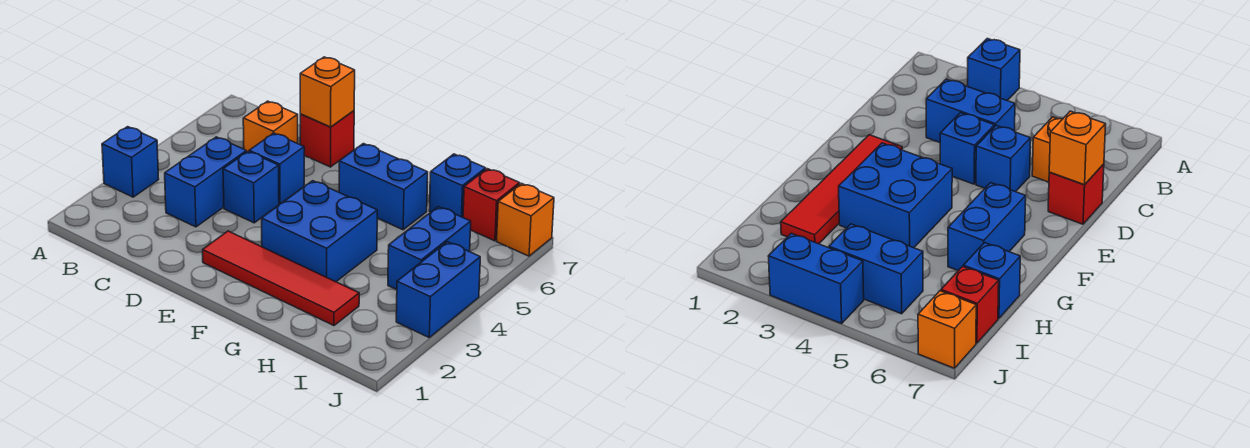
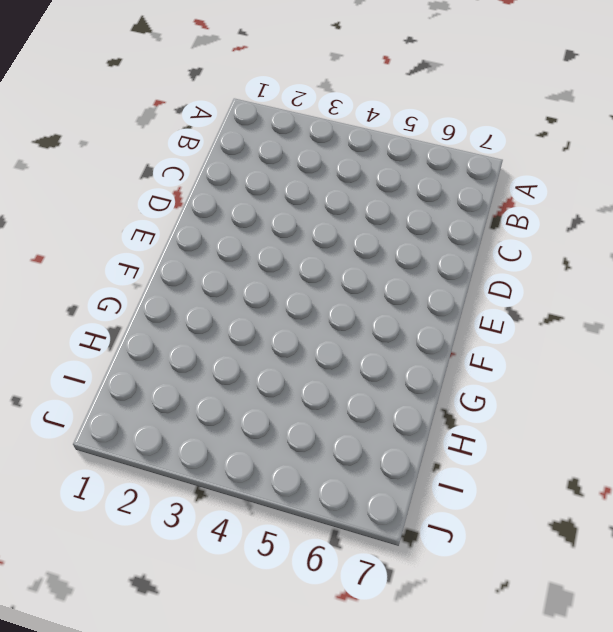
none -> blue 1x1 brick [102,127,159,197]
none -> blue 1x2 brick [165,137,246,227]
none -> orange 1x1 brick [243,101,298,152]

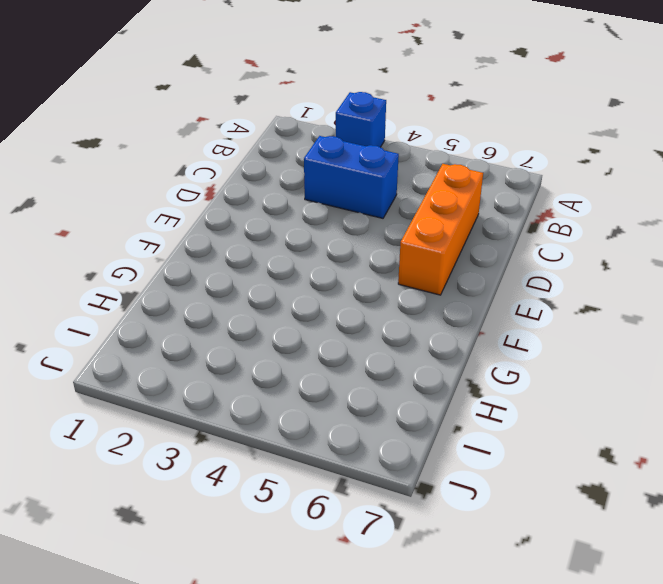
orange 1x3 brick [398,164,483,295] -> orange 1x1 brick [243,101,298,152]
none -> blue 1x1 brick [223,151,279,223]
none -> blue 1x1 brick [249,133,304,204]
none -> red 1x1 brick [300,111,354,167]

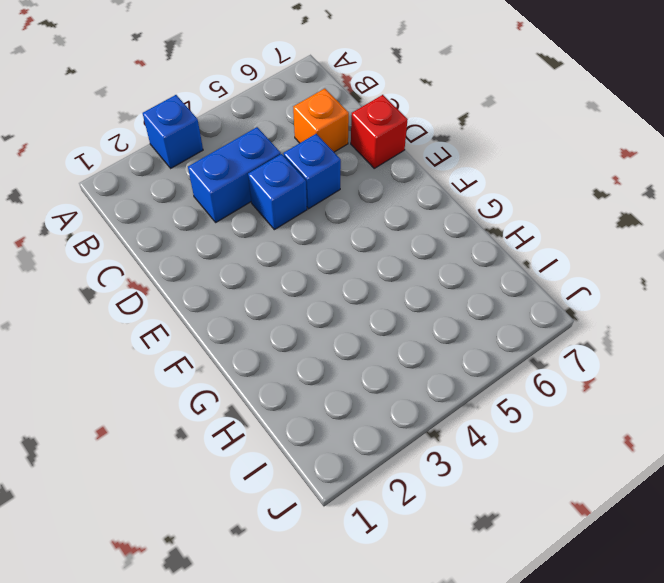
none -> red 1x4 tile [203,231,359,326]
none -> blue 2x2 brick [262,181,377,282]
none -> blue 1x2 brick [339,144,428,230]

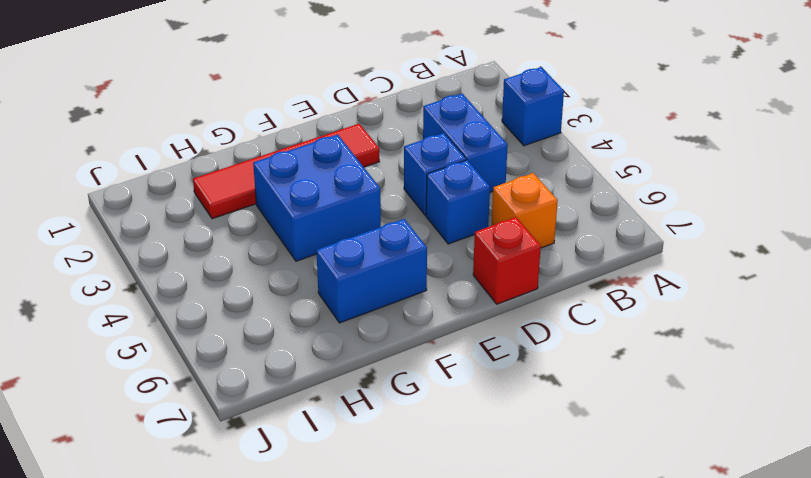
none -> blue 1x1 brick [429,154,486,217]
none -> blue 1x2 brick [388,207,471,290]
none -> red 1x1 brick [463,169,520,241]

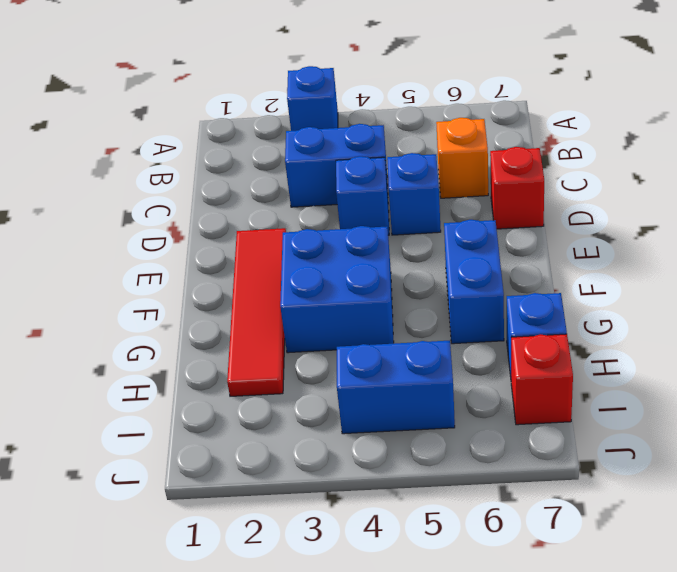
none -> blue 1x2 brick [396,242,480,337]
none -> orange 1x1 brick [497,183,554,256]
none -> orange 1x1 brick [300,57,355,127]

